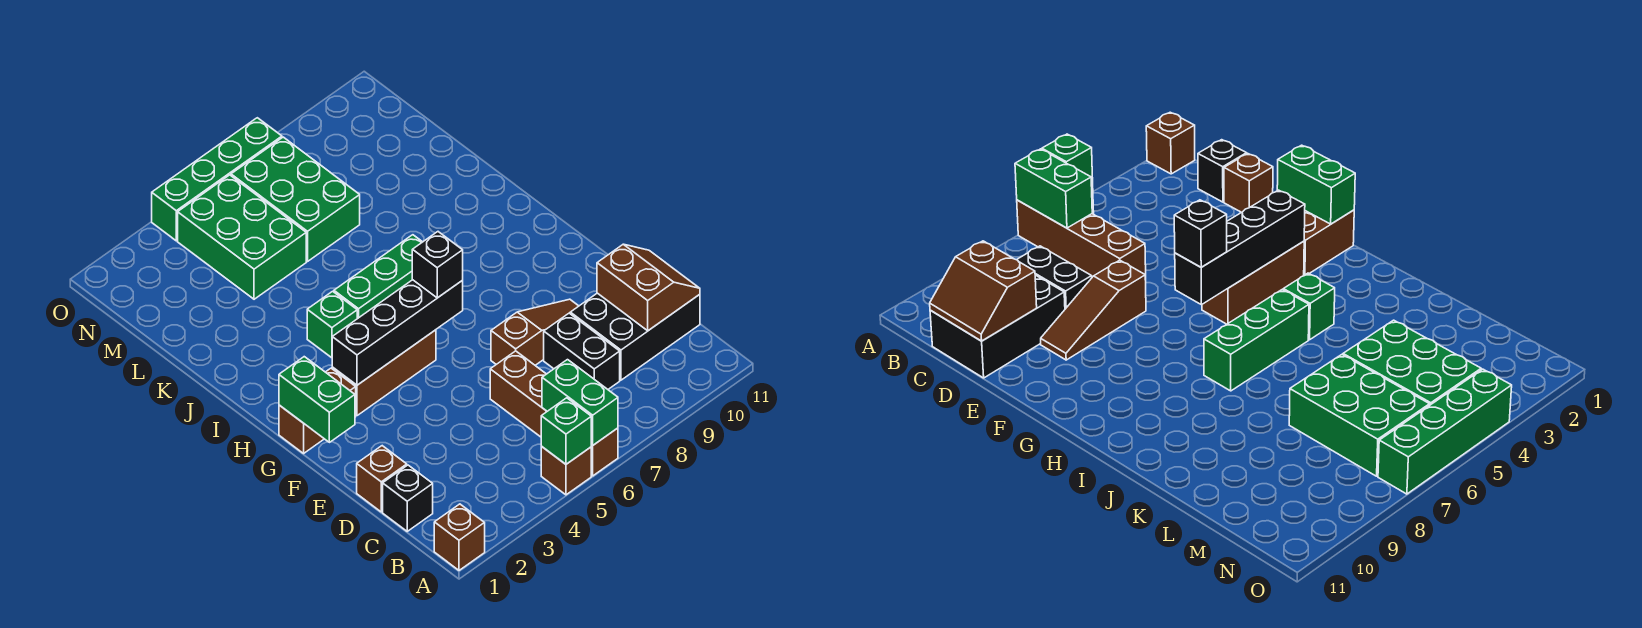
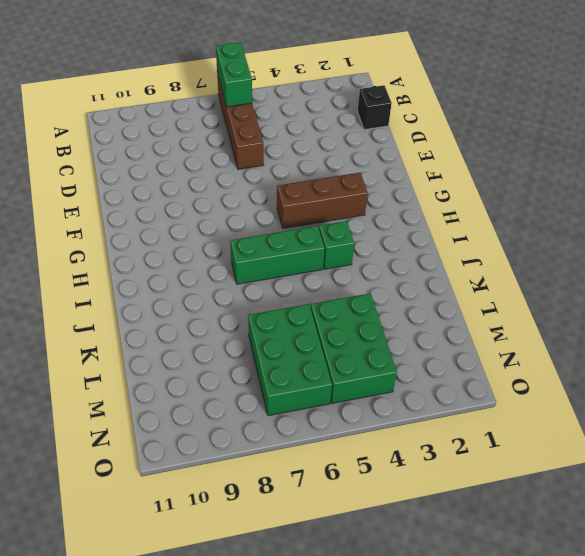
none -> brown 1x1 brick [434,504,485,570]
none -> brown 1x1 brick [541,446,591,495]
none -> black 1x2 brick [544,313,620,389]

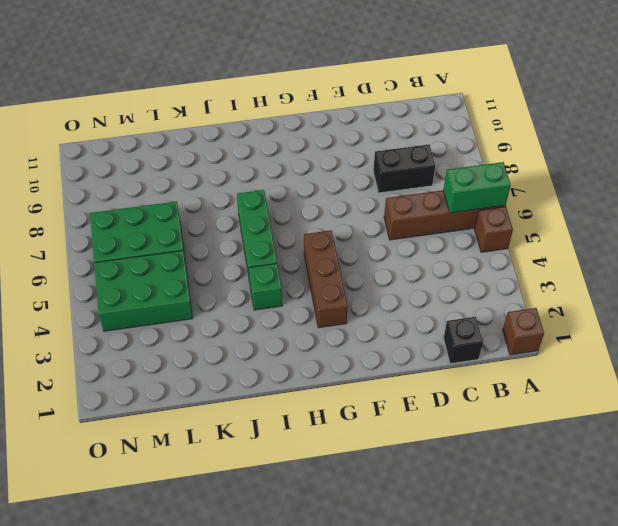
none -> black 2x3 brick [570,293,700,380]
none -> brown 1x1 brick [357,446,407,512]
none -> brown 1x3 slope [491,299,578,365]

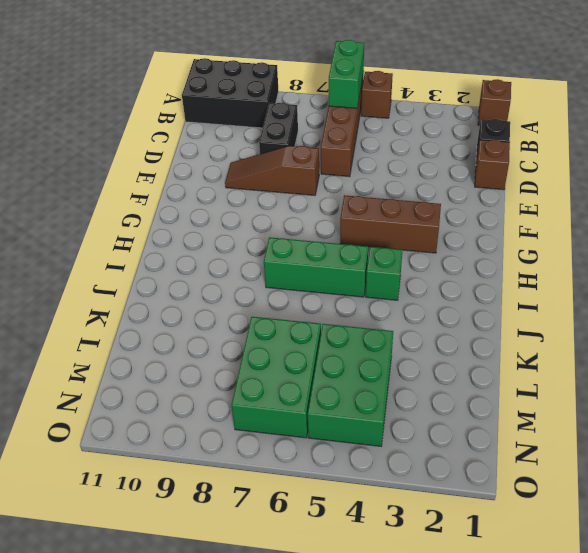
black 2x3 brick [182,58,279,128] -> black 2x3 brick moved to [570,293,700,380]
none -> brown 1x2 brick [279,368,356,453]
none -> green 1x4 brick [152,118,282,241]
none -> green 1x1 brick [541,398,591,464]

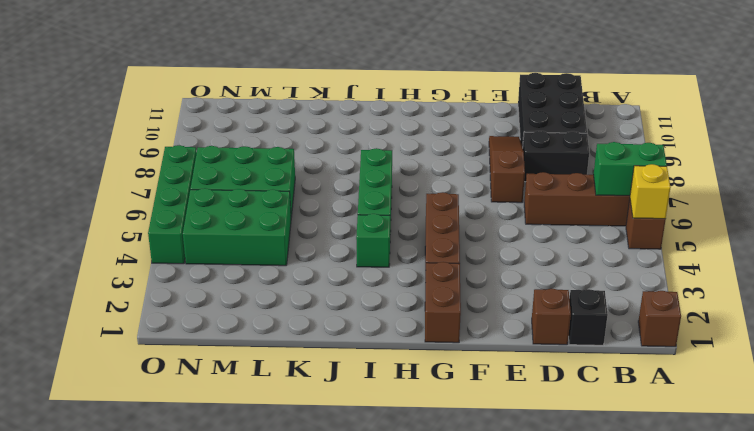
yellow 1x1 brick [630,164,671,219] -> green 1x1 brick [541,398,591,464]
none -> brown 2x2 slope [597,244,700,331]
none -> green 1x2 brick [279,357,355,442]
none -> black 1x4 brick [332,280,463,385]

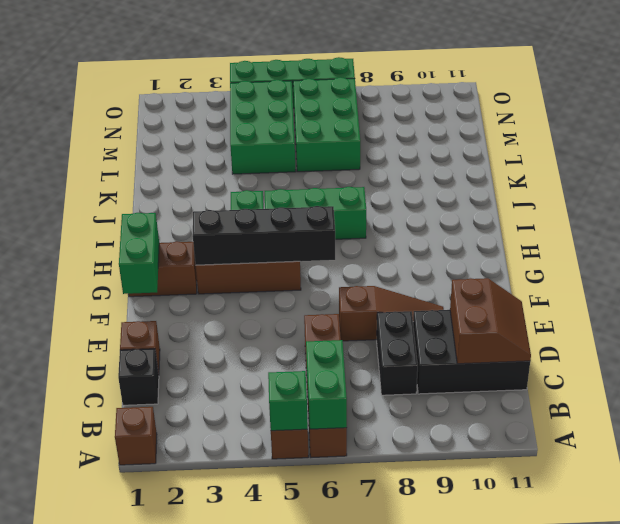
none -> black 1x1 brick [412,232,463,298]

